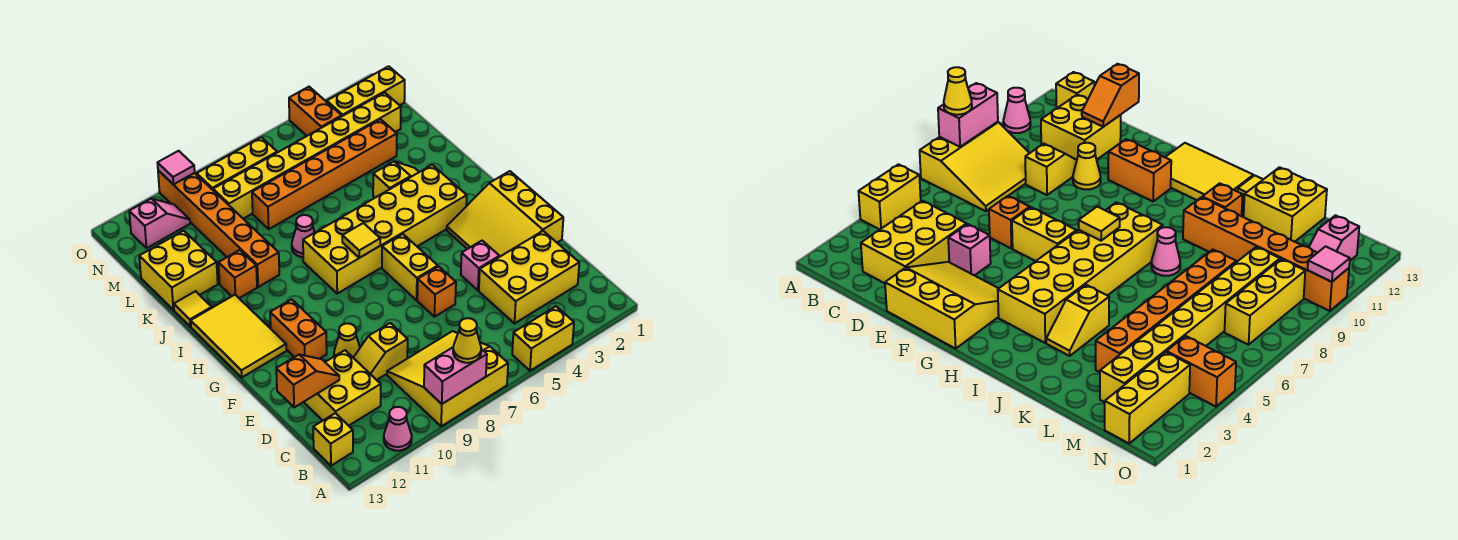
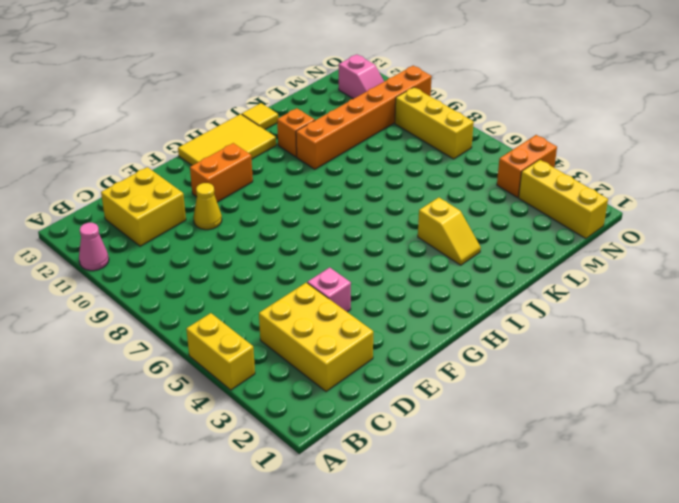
none -> yellow 3x3 slope [387,331,508,426]
none -> yellow 1x1 brick [313,413,353,466]
none -> yellow 1x2 slope [353,323,408,380]
none -> yellow 3x3 slope [447,171,563,257]

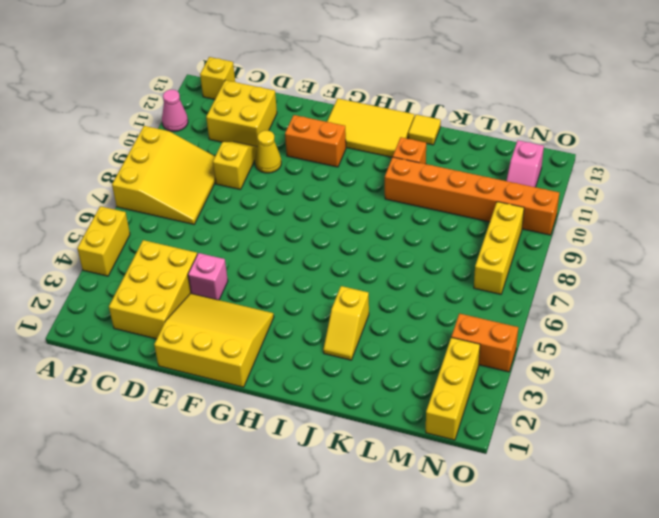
none -> orange 1x1 brick [417,266,456,317]
none -> yellow 1x2 brick [382,234,438,300]
none -> yellow 2x6 brick [303,165,467,293]
none -> pink 1x1 cone [292,215,315,257]

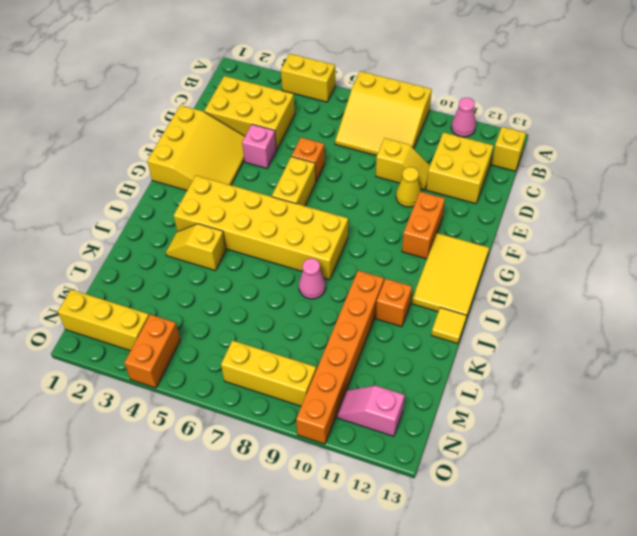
none -> yellow 2x2 brick [139,231,218,310]
none -> orange 1x6 brick [252,119,397,229]
none -> yellow 1x8 brick [213,93,401,219]
none -> pink 1x2 brick [424,347,487,404]

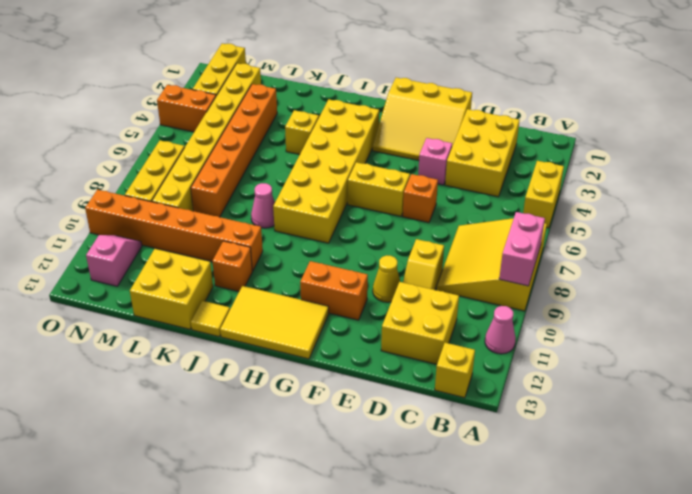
none -> orange 1x2 slope [276,355,339,407]
none -> yellow 1x1 tile [342,223,380,258]
none -> pink 1x1 tile [158,151,195,184]
none -> yellow 1x1 cone [453,318,481,363]

